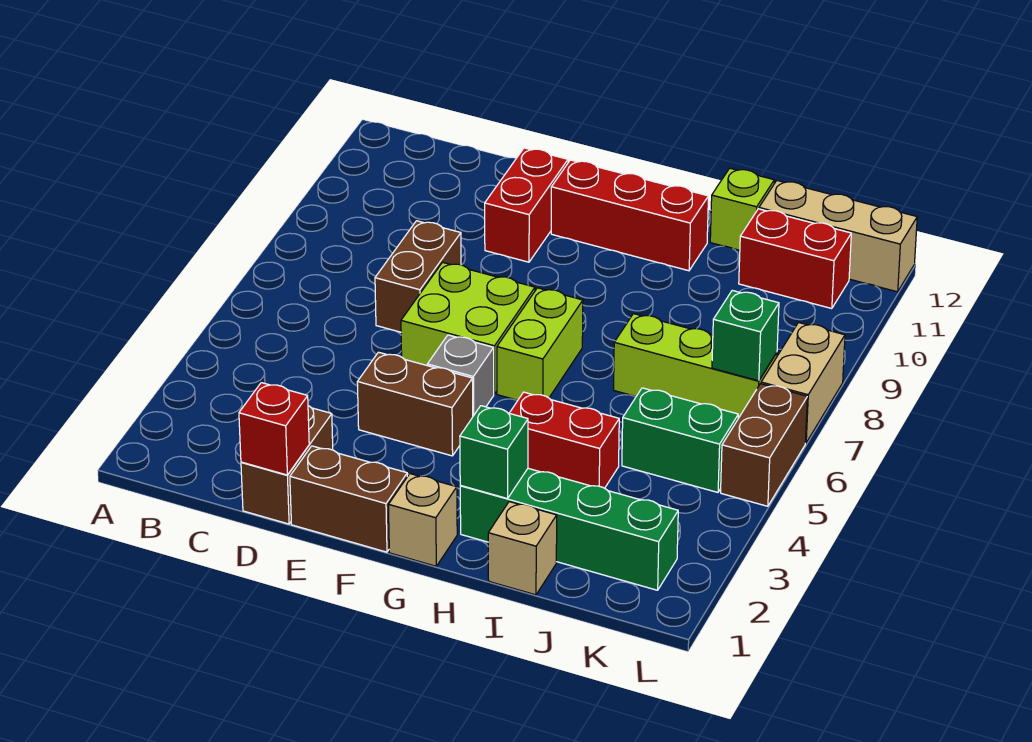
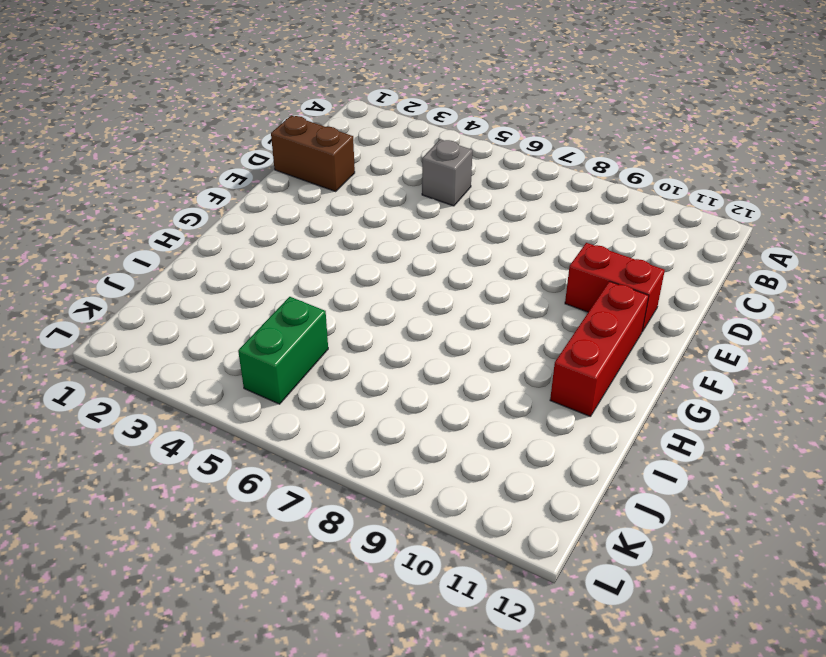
grey 1x1 brick [422,139,473,206] -> grey 1x1 brick moved to [427,335,494,416]
none -> brown 1x2 brick [375,221,461,332]
none -> brown 1x2 brick [290,446,407,552]
none -> brown 1x2 brick [357,352,473,456]

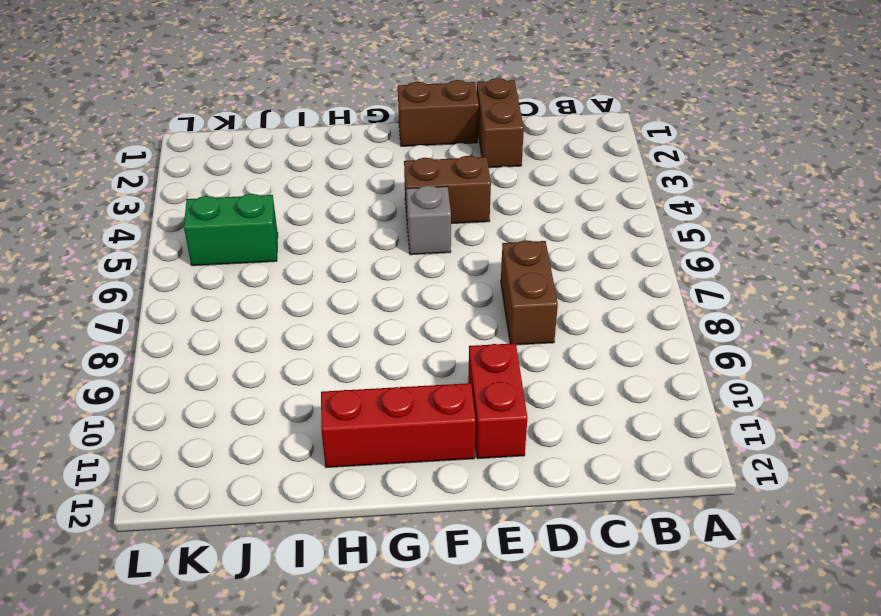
none -> lime 2x2 brick [401,262,535,394]
none -> tan 1x1 brick [388,474,457,566]
none -> lime 1x2 brick [497,288,583,400]

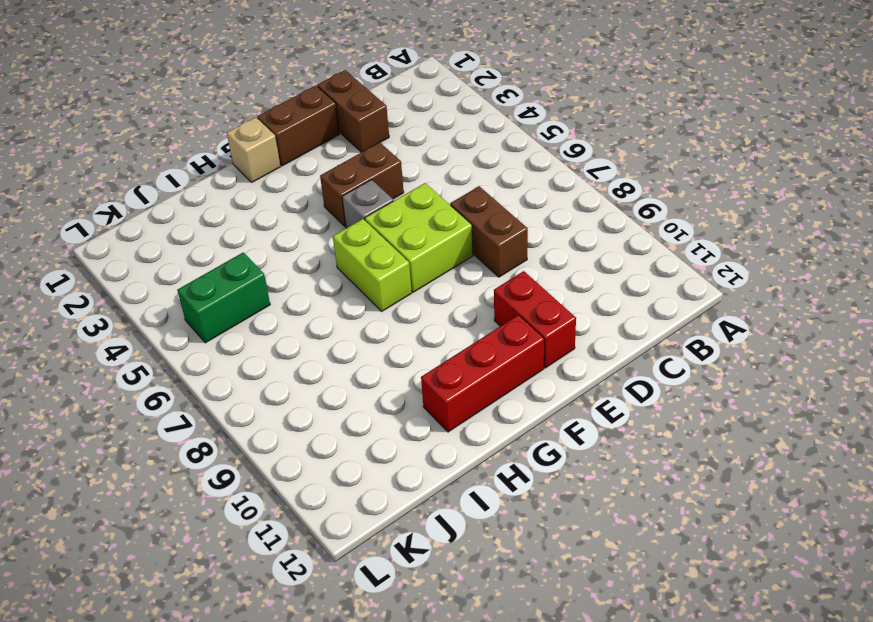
none -> green 1x4 brick [460,468,678,590]
none -> red 1x2 brick [510,392,619,488]
none -> tan 1x1 brick [488,502,557,595]

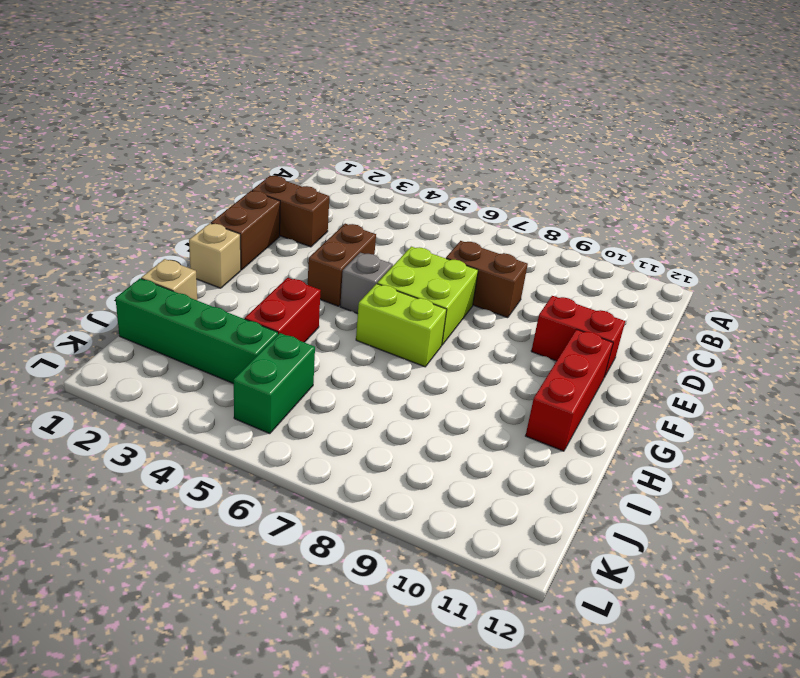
green 1x4 brick [116,278,278,384] -> green 1x4 brick turned to [460,468,678,590]
none -> lime 1x3 brick [614,314,777,418]
none -> lime 1x1 brick [710,168,774,250]
none -> red 1x2 brick [739,209,851,309]

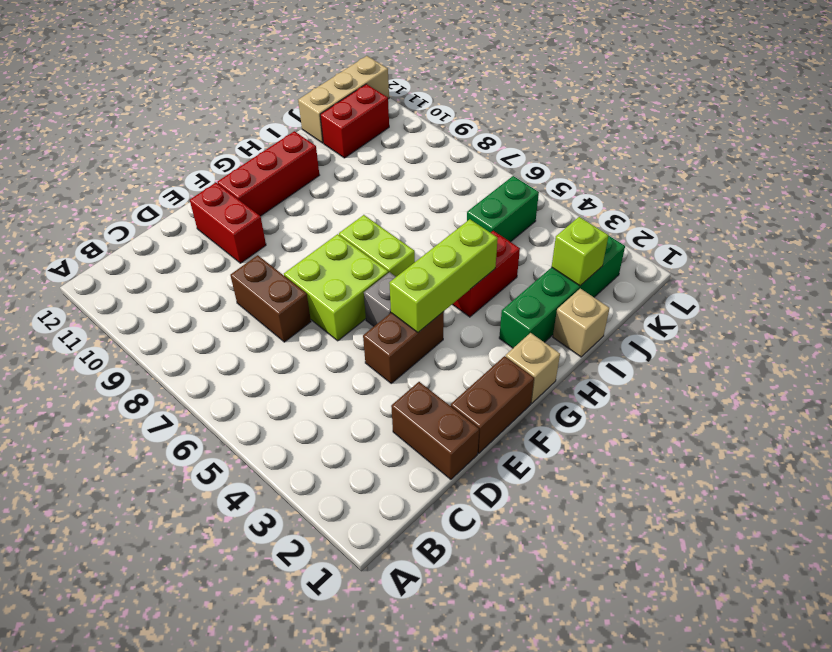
lime 1x3 brick [389,219,498,332] -> lime 1x3 brick moved to [614,314,777,418]
lime 1x1 brick [552,217,609,286] -> lime 1x1 brick moved to [710,168,774,250]
none -> brown 1x2 brick [721,384,807,506]
none -> tan 1x2 brick [761,322,845,443]
none -> red 1x1 brick [239,383,309,475]

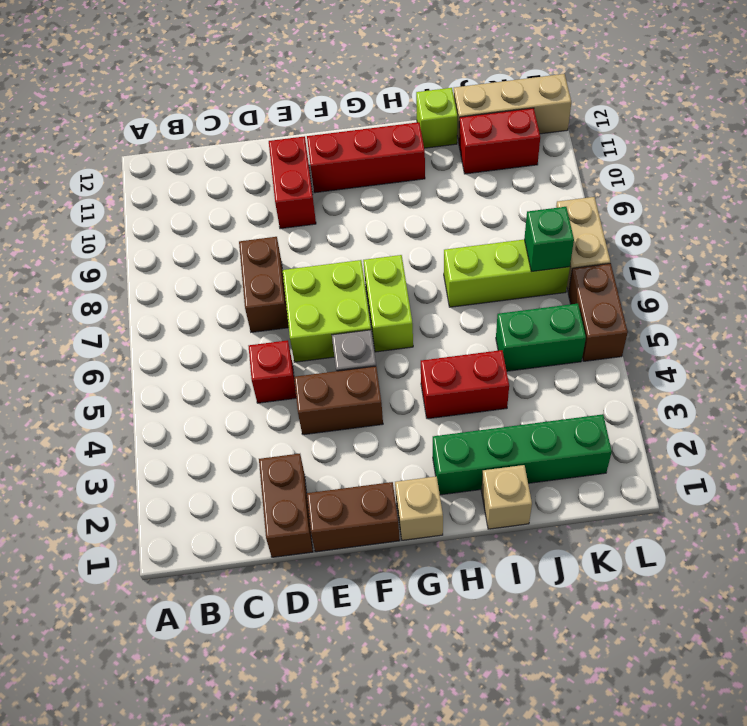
red 1x1 brick [249,340,296,403] -> red 1x1 brick moved to [239,383,309,475]
none -> green 1x1 brick [460,406,528,499]

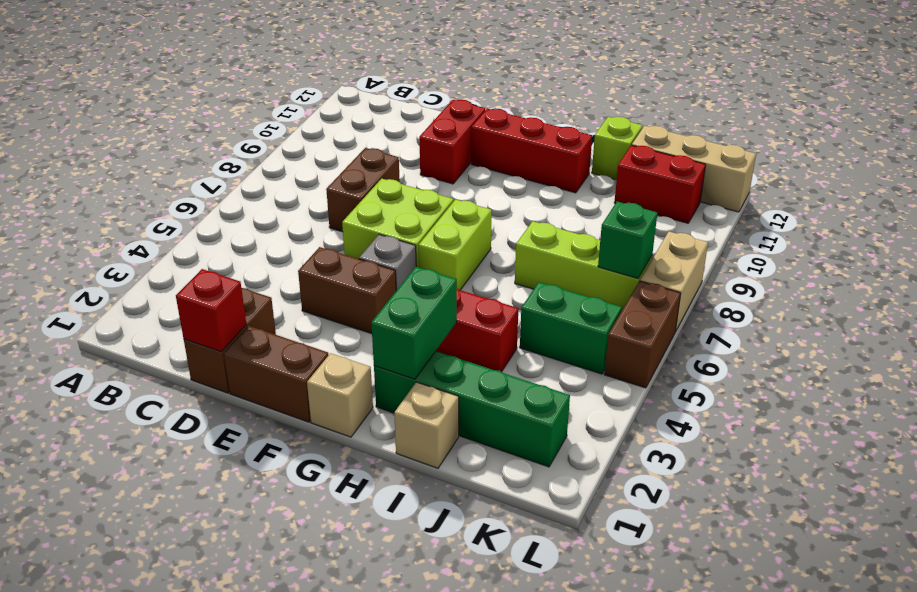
green 1x2 brick [371,267,457,379] -> green 1x1 brick [460,406,528,499]

